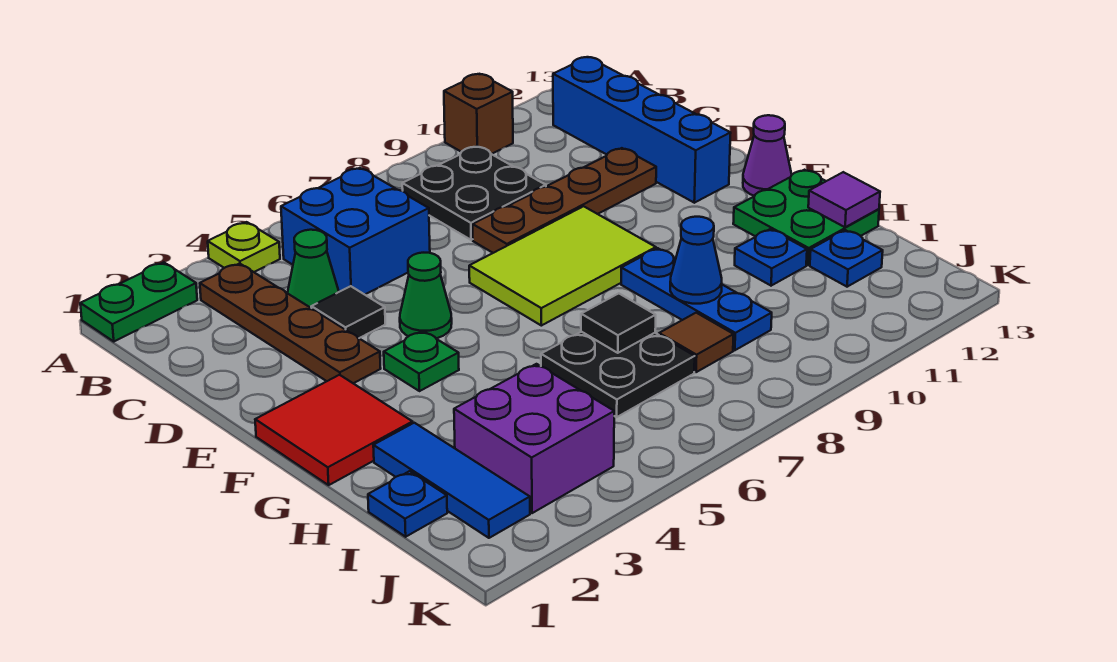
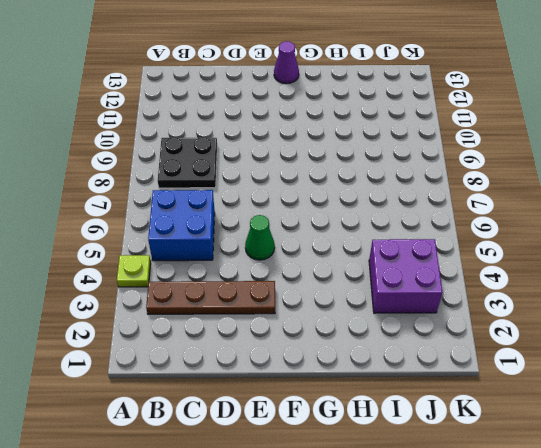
none -> green 1x2 plate [80,262,197,341]
none -> brown 1x1 brick [444,74,513,154]
none -> blue 1x4 brick [553,57,731,203]

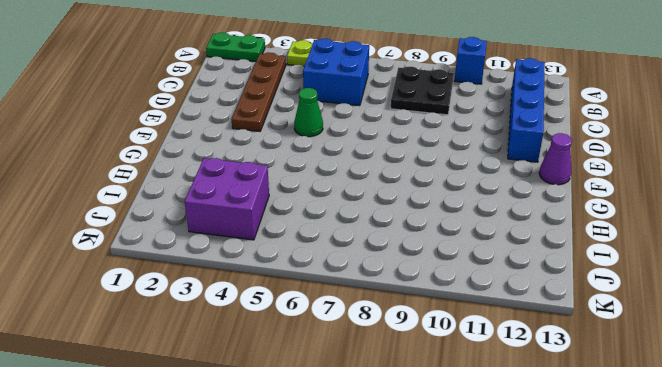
blue 1x1 brick [455,37,487,84] -> brown 1x1 brick [444,74,513,154]
none -> green 1x1 cone [288,230,339,308]
none -> black 1x1 tile [311,286,385,338]
none -> brown 1x4 plate [473,148,656,253]

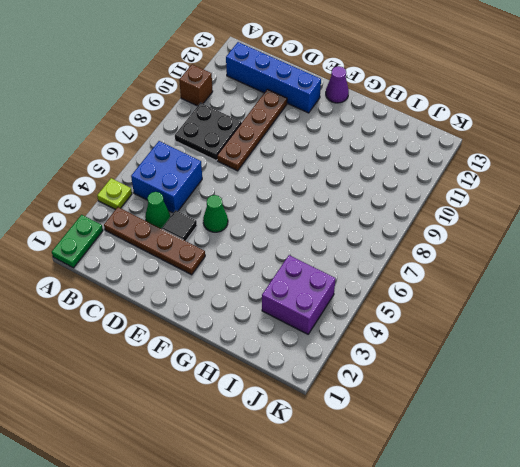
none -> lime 2x3 tile [469,206,656,326]
none -> red 2x2 tile [255,375,413,485]
none -> green 1x1 plate [384,331,459,391]

